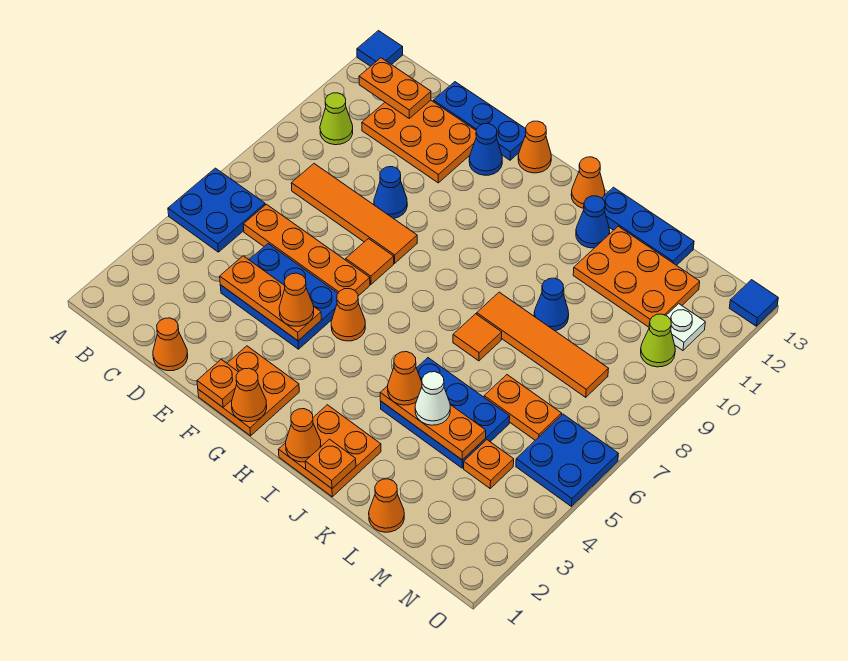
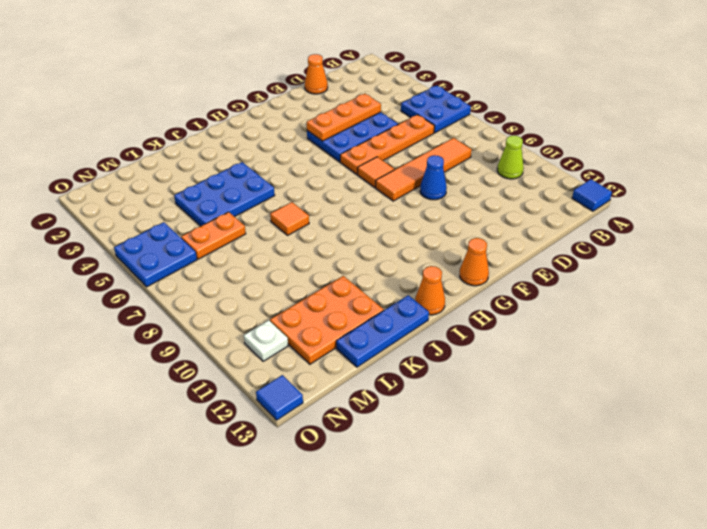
none -> orange 2x3 plate [362,100,476,183]
none -> blue 1x3 plate [433,82,526,160]
none -> orange 2x2 plate [198,346,299,436]
none -> blue 1x1 cone [469,124,502,175]

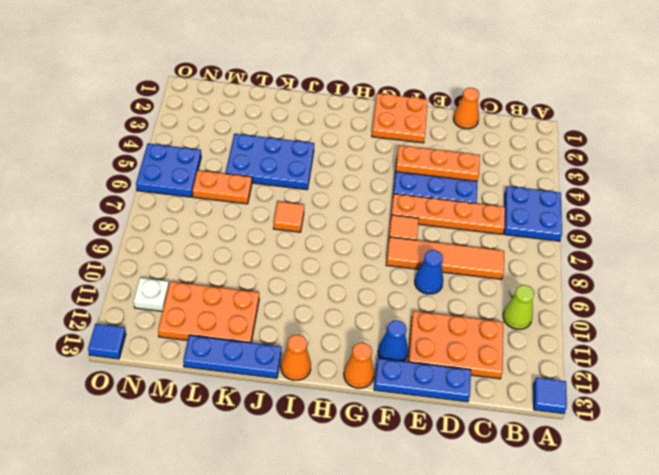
none -> orange 1x1 cone [331,289,365,341]
none -> orange 2x2 plate [278,405,381,497]
none -> orange 1x4 tile [477,292,609,397]
none -> blue 1x1 cone [576,196,610,248]

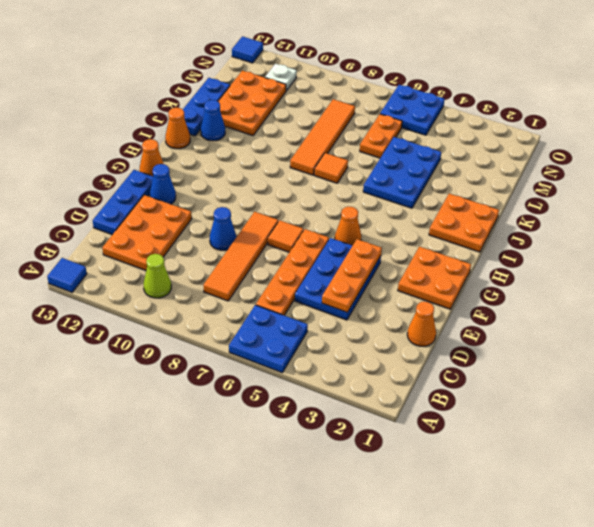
none -> blue 1x1 cone [534,278,569,331]
none -> orange 1x1 cone [369,479,404,532]
none -> orange 1x1 plate [464,440,514,488]
none -> lime 1x1 cone [641,314,675,367]

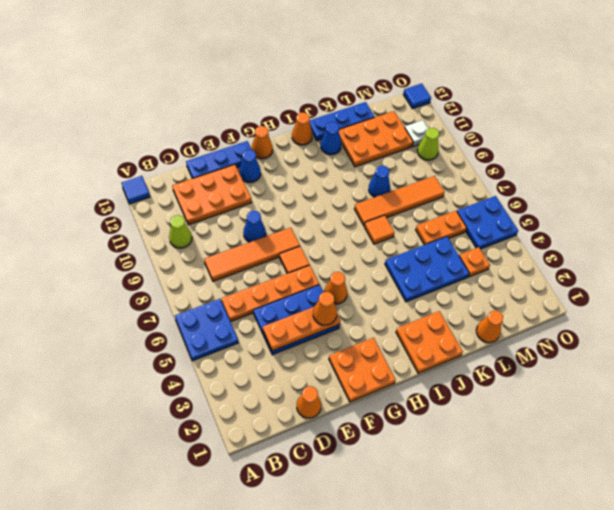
none -> orange 1x2 plate [359,58,431,118]
none -> orange 1x1 plate [197,359,238,407]
none -> orange 1x1 cone [232,368,267,422]
none -> orange 1x1 cone [286,409,321,462]

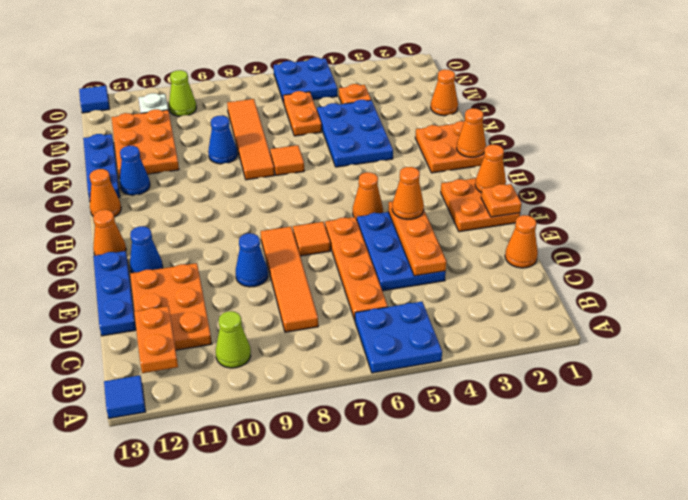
none -> orange 1x1 plate [305,439,356,488]
none -> orange 1x3 plate [380,386,486,460]
none -> orange 1x1 cone [388,352,422,405]
none -> white 1x1 cone [415,372,450,425]

